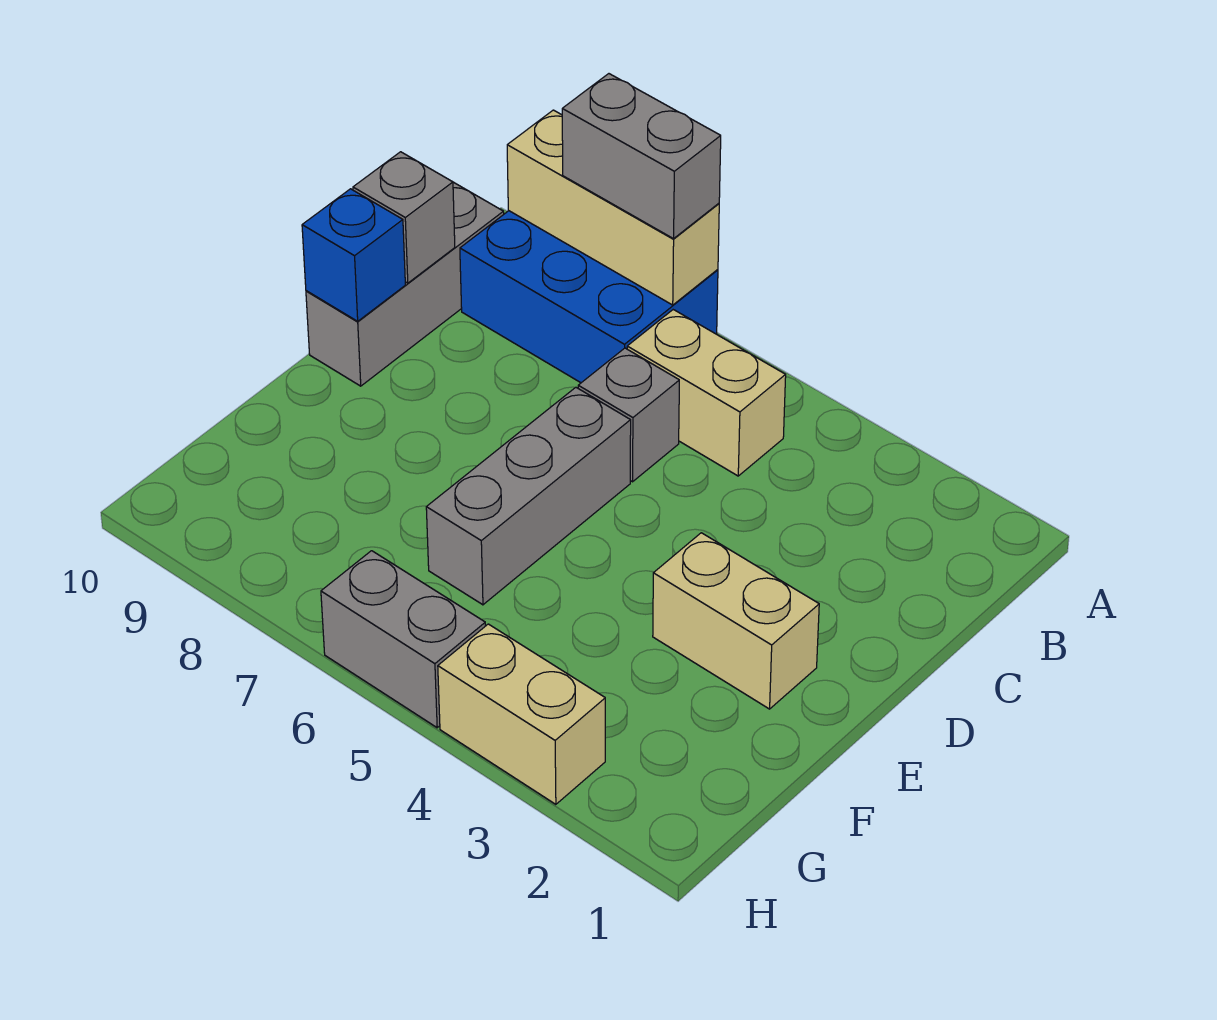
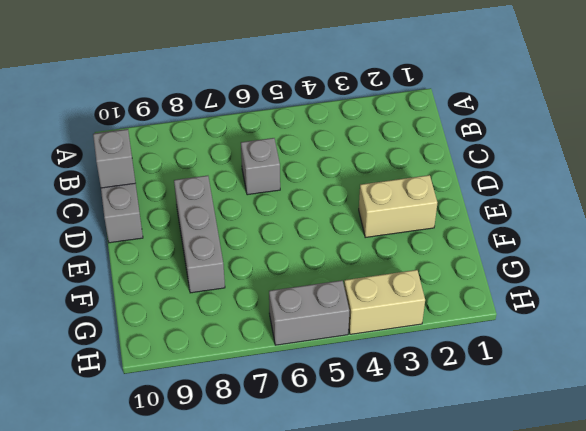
grey 1x3 brick [174,176,225,293] -> grey 1x3 brick moved to [426,387,631,605]
none -> blue 2x3 brick [460,211,718,383]
none -> tan 1x2 brick [627,310,786,476]
none -> tan 1x3 brick [507,110,719,305]

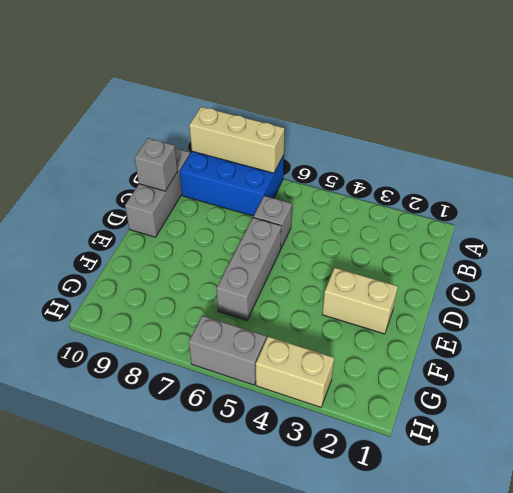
none -> tan 1x2 brick [627,310,786,476]
none -> blue 1x1 brick [302,189,405,321]
none -> grey 1x2 brick [562,74,721,239]

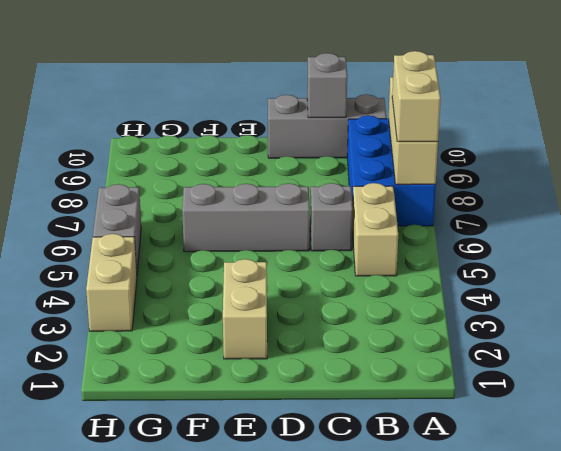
tan 1x2 brick [392,51,441,142] -> grey 1x2 brick [562,74,721,239]
none -> blue 1x1 brick [302,189,405,321]

